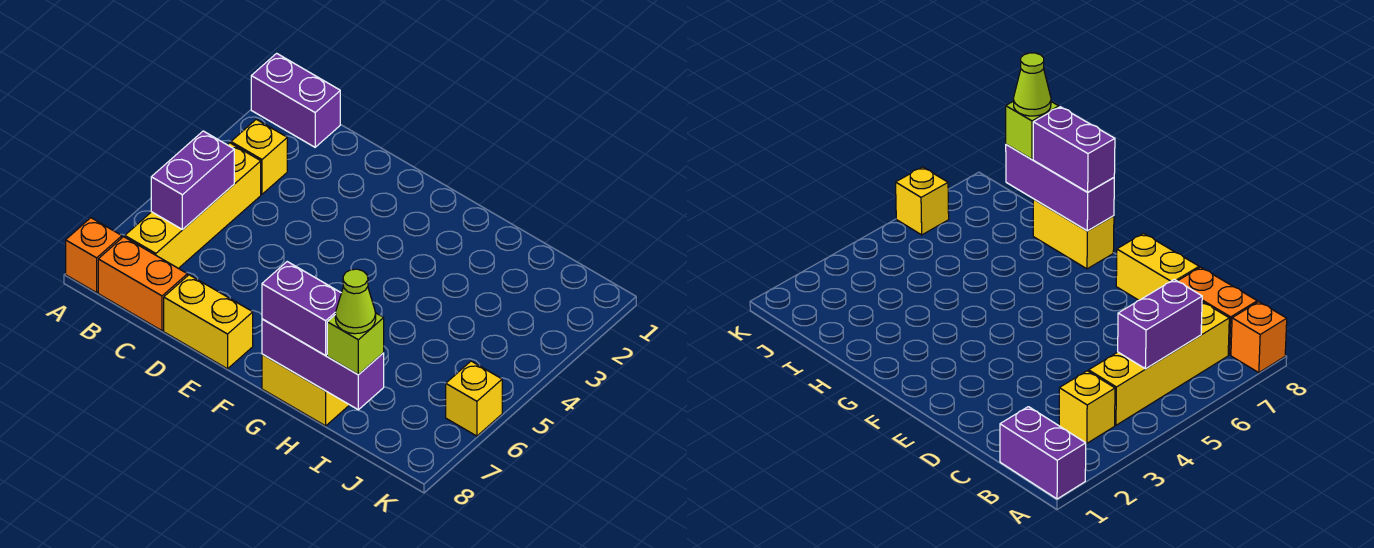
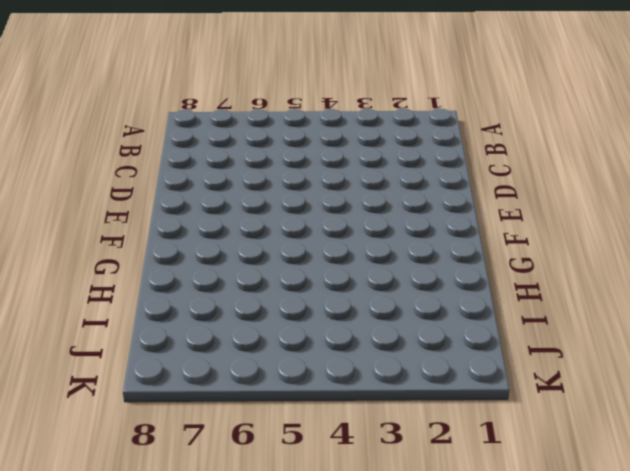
none -> purple 1x2 brick [251,53,340,147]
none -> orange 1x1 brick [66,218,122,293]
none -> yellow 1x1 brick [231,119,287,194]

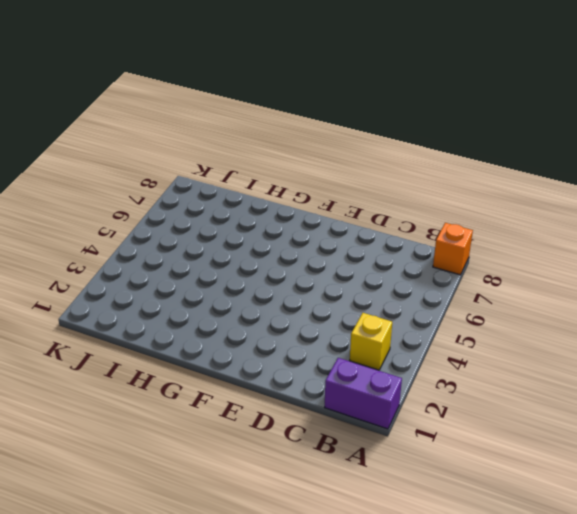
none -> yellow 1x4 brick [125,143,261,268]
none -> orange 1x2 brick [98,237,187,331]
none -> yellow 1x2 brick [164,275,253,369]

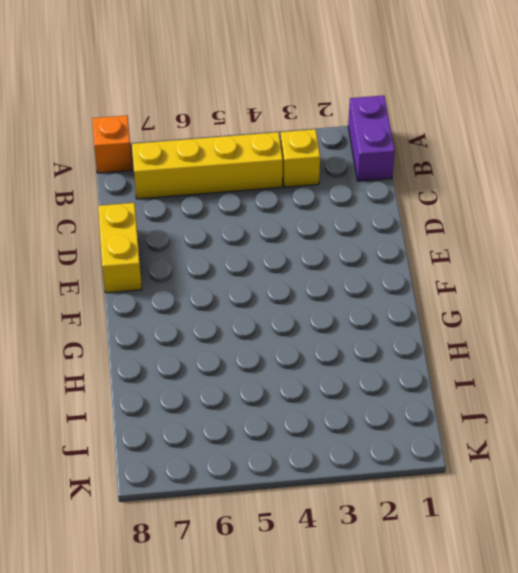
none -> orange 1x2 brick [98,237,187,331]
none -> yellow 1x2 brick [262,354,349,426]
none -> yellow 1x1 brick [446,361,502,436]

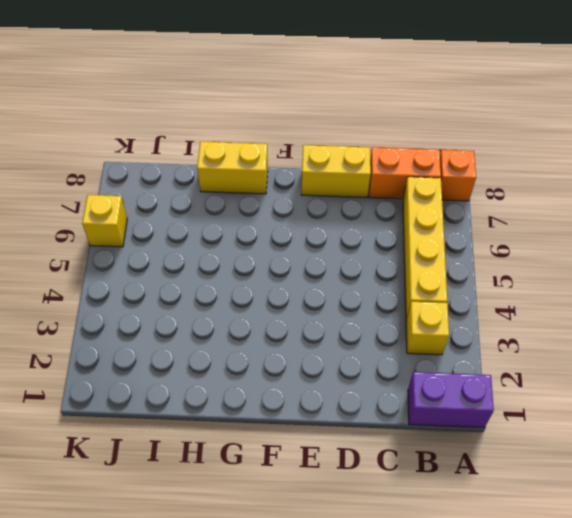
none -> purple 1x2 brick [151,131,234,230]
none -> purple 1x3 brick [262,319,384,410]
none -> purple 1x2 brick [262,262,341,356]

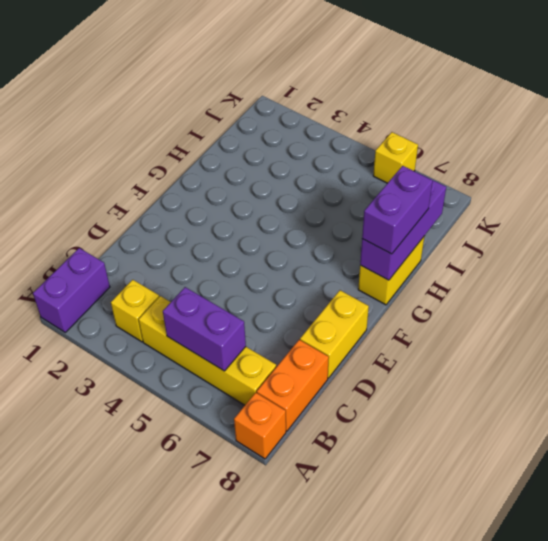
none -> lime 1x1 brick [327,313,384,375]
none -> lime 1x1 cone [335,269,376,334]

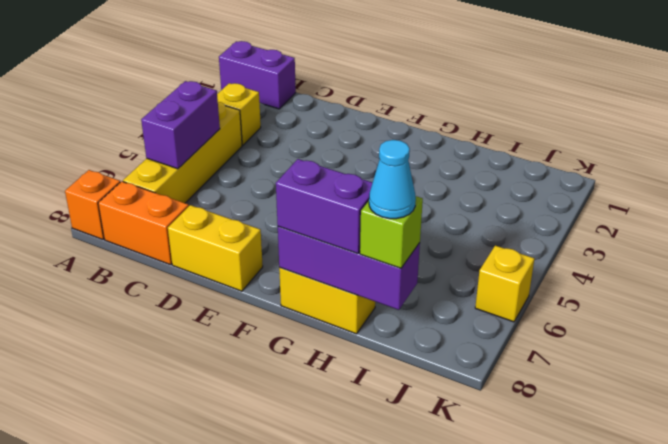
cyan 1x1 cone [369,140,416,219] -> lime 1x1 cone [335,269,376,334]

